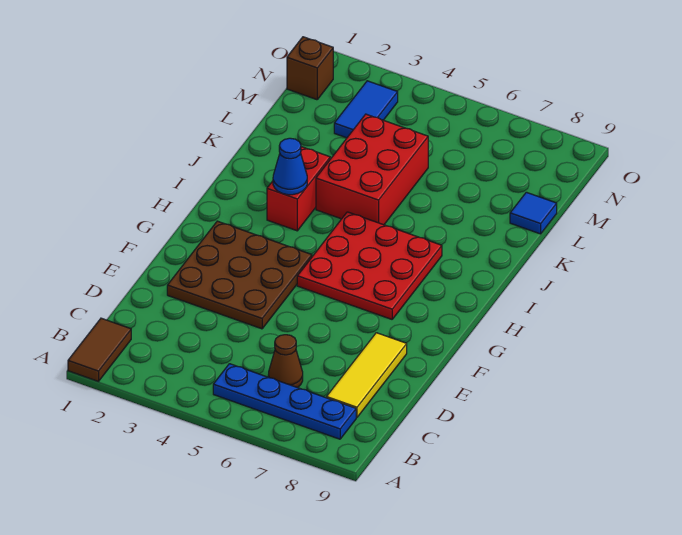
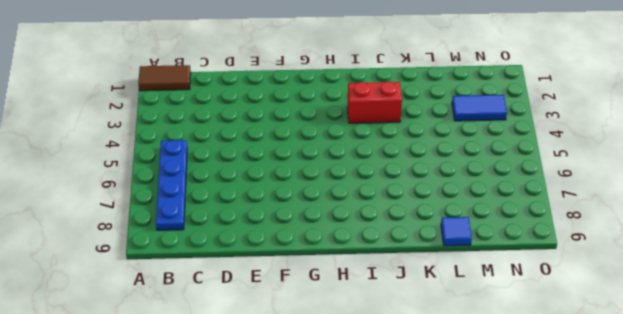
none -> brown 1x1 cone [268,335,303,388]
none -> yellow 1x3 tile [327,333,407,418]
none -> brown 3x3 plate [167,221,312,329]

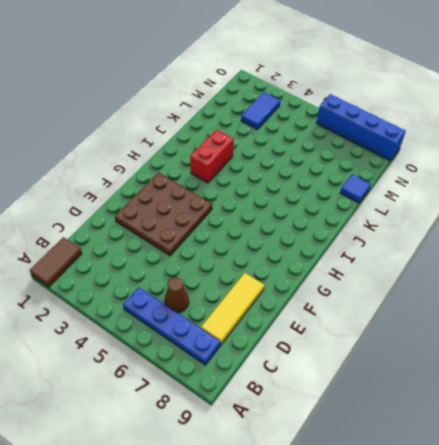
blue 1x4 brick [316,94,406,161] -> none
none -> red 3x3 plate [297,212,442,319]
none -> red 2x3 brick [316,114,428,225]
none -> brown 1x1 brick [287,37,333,100]

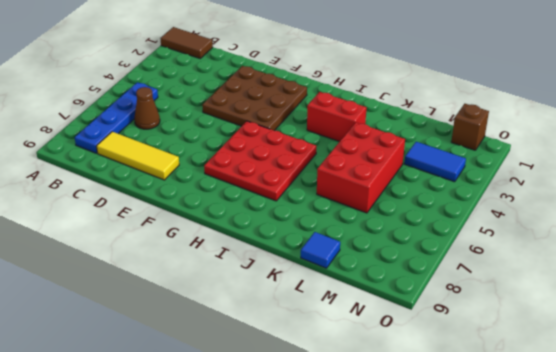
red 2x3 brick [317,122,405,213] -> red 2x3 brick turned to [316,114,428,225]
none -> blue 1x1 cone [273,138,307,195]

